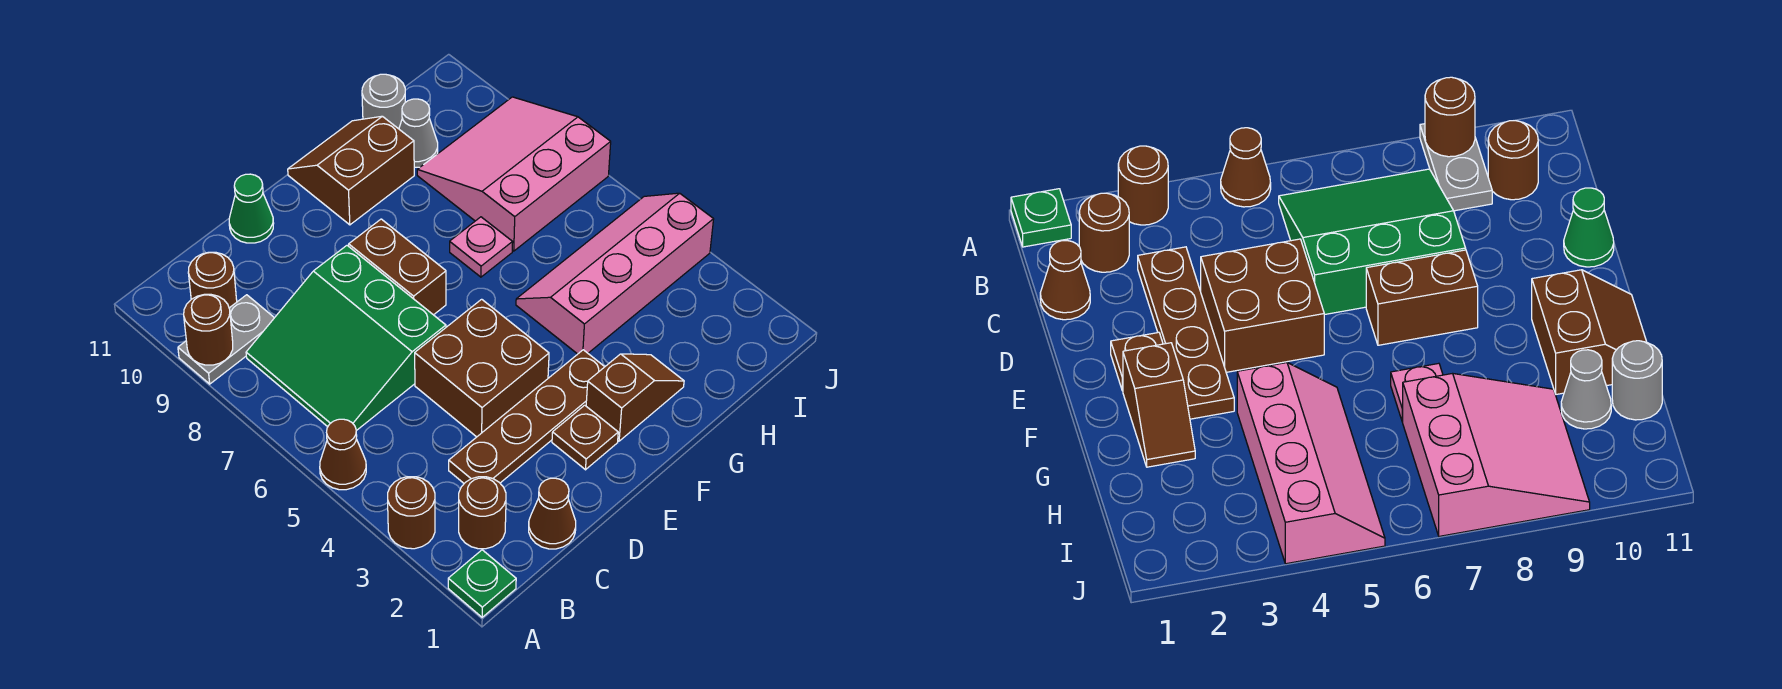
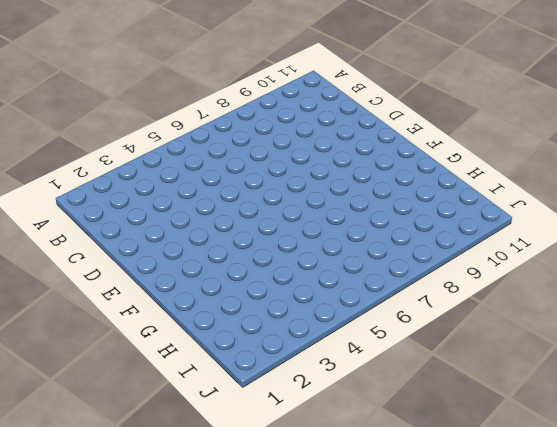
none -> green 1x1 plate [448,550,516,617]
none -> brown 1x1 round brick [388,477,435,549]
none -> brown 1x1 cone [320,419,366,490]

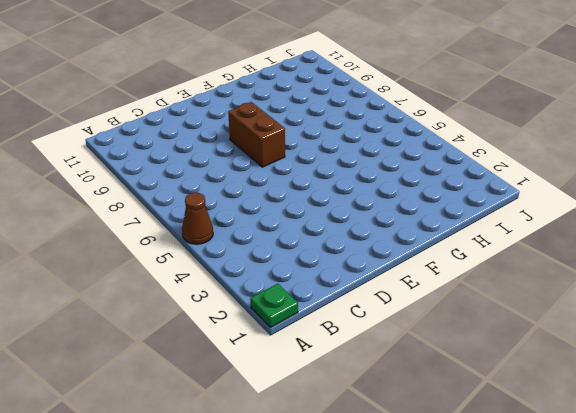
none -> brown 1x1 round brick [388,477,435,549]
none -> grey 1x2 plate [178,295,274,384]
none -> brown 1x1 round brick [459,477,506,549]

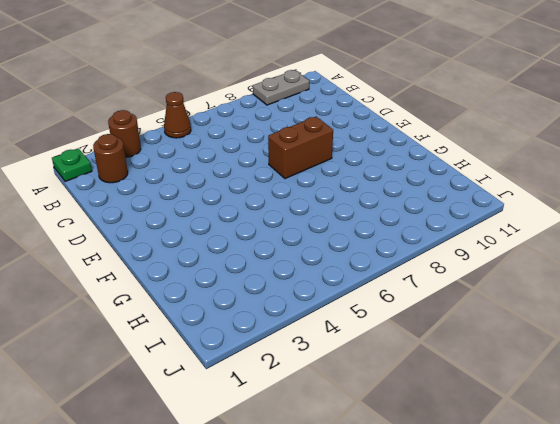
grey 1x2 plate [253,70,309,105] -> grey 1x2 plate turned to [178,295,274,384]
none -> green 3x3 slope [246,246,446,431]
none -> brown 1x1 round brick [188,252,237,308]
none -> brown 1x1 cone [529,478,576,549]

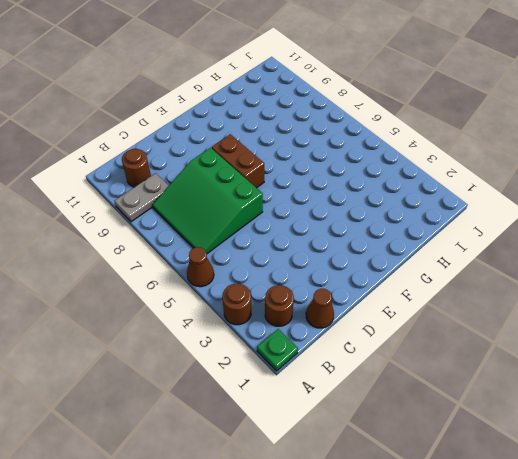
none -> brown 1x4 plate [449,350,604,483]
none -> brown 2x2 brick [415,299,549,437]
none -> green 1x1 cone [229,174,274,243]

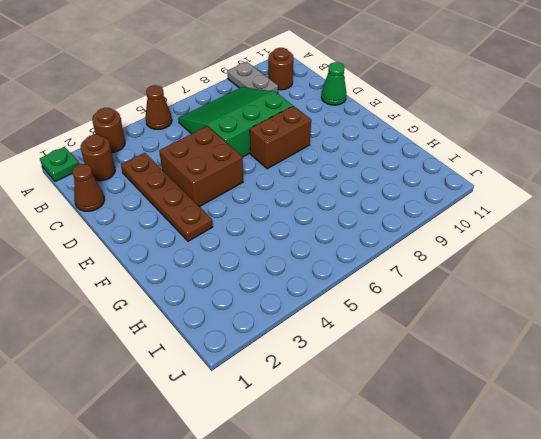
none -> brown 1x1 plate [552,405,618,470]
none -> brown 1x2 slope [586,354,684,441]
none -> brown 2x2 slope [288,116,414,225]

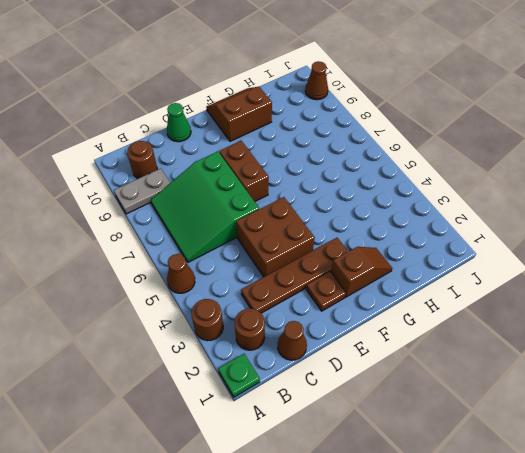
brown 1x1 cone [305,61,328,100] -> none
none -> pink 2x4 slope [516,193,714,354]
none -> pink 1x1 plate [450,217,513,277]
none -> pink 3x3 slope [417,97,611,251]

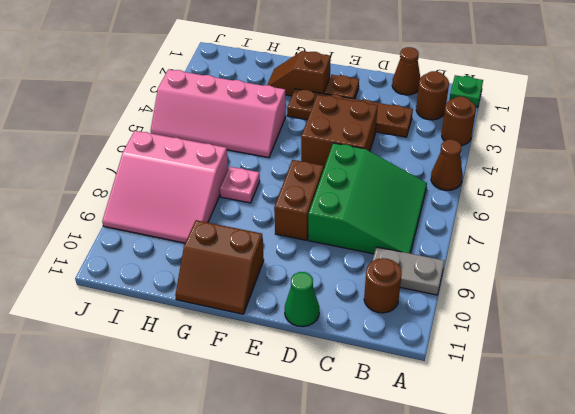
none -> grey 1x1 cone [399,99,438,167]
none -> grey 1x1 round brick [362,74,405,129]
none -> brown 1x1 round brick [184,294,233,365]

